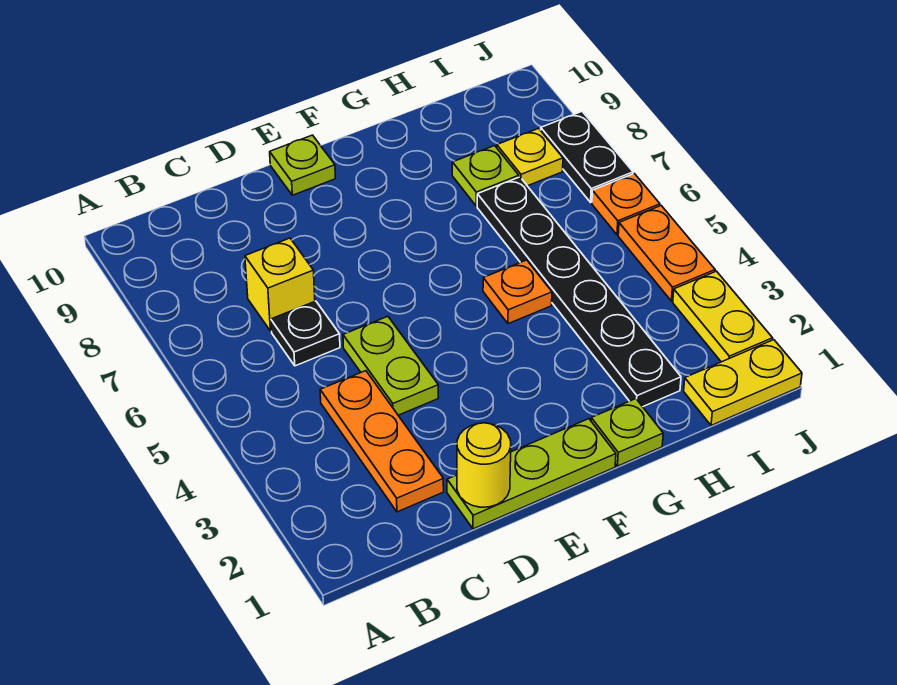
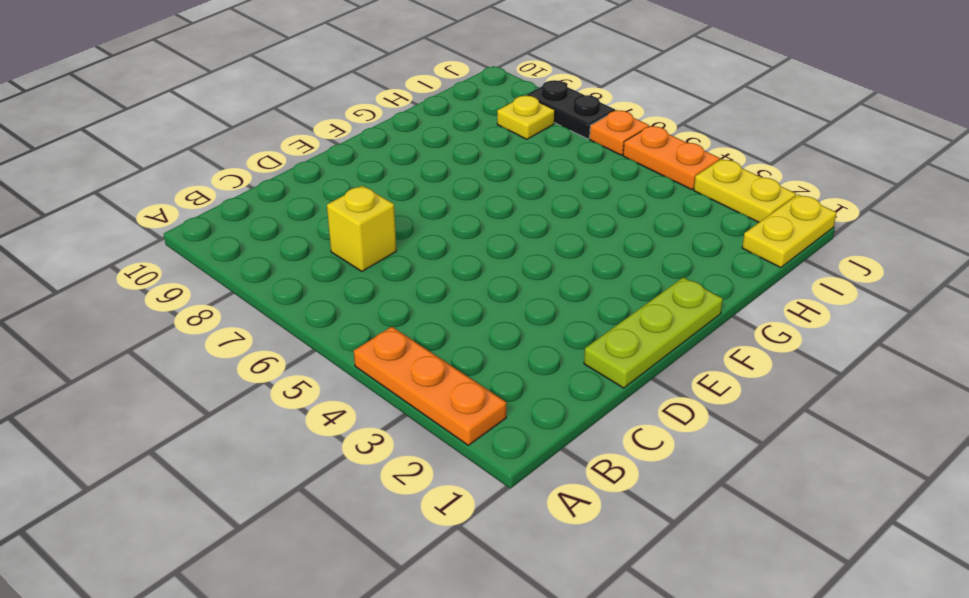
orange 1x3 plate [354,327,506,445] -> orange 1x3 plate moved to [320,371,444,512]
none -> black 1x1 plate [271,301,340,366]
none -> lime 1x2 plate [343,316,438,415]
none -> lime 1x1 plate [270,135,335,195]

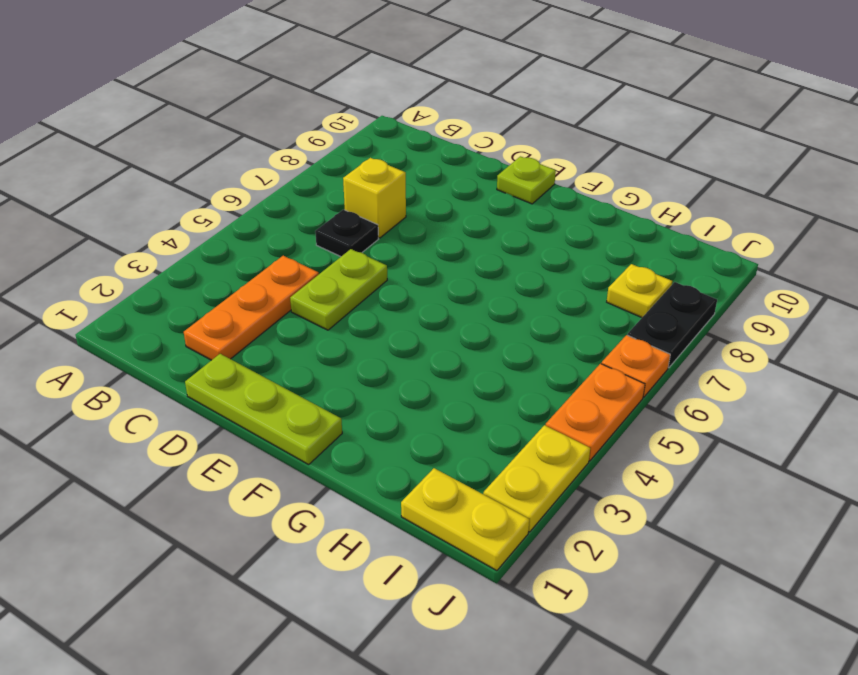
none -> lime 1x1 plate [591,399,663,466]
none -> orange 1x1 plate [483,260,552,324]
none -> black 1x6 plate [477,177,681,407]

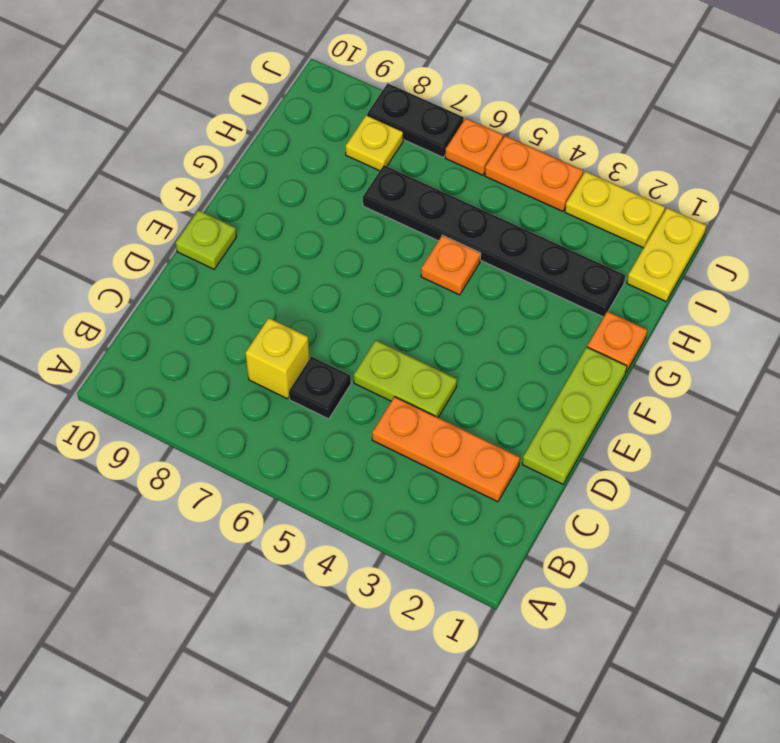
orange 1x1 plate [587,311,647,372] -> lime 1x1 plate [591,399,663,466]
none -> lime 1x1 plate [452,146,519,206]
none -> yellow 1x1 round brick [457,423,511,507]

